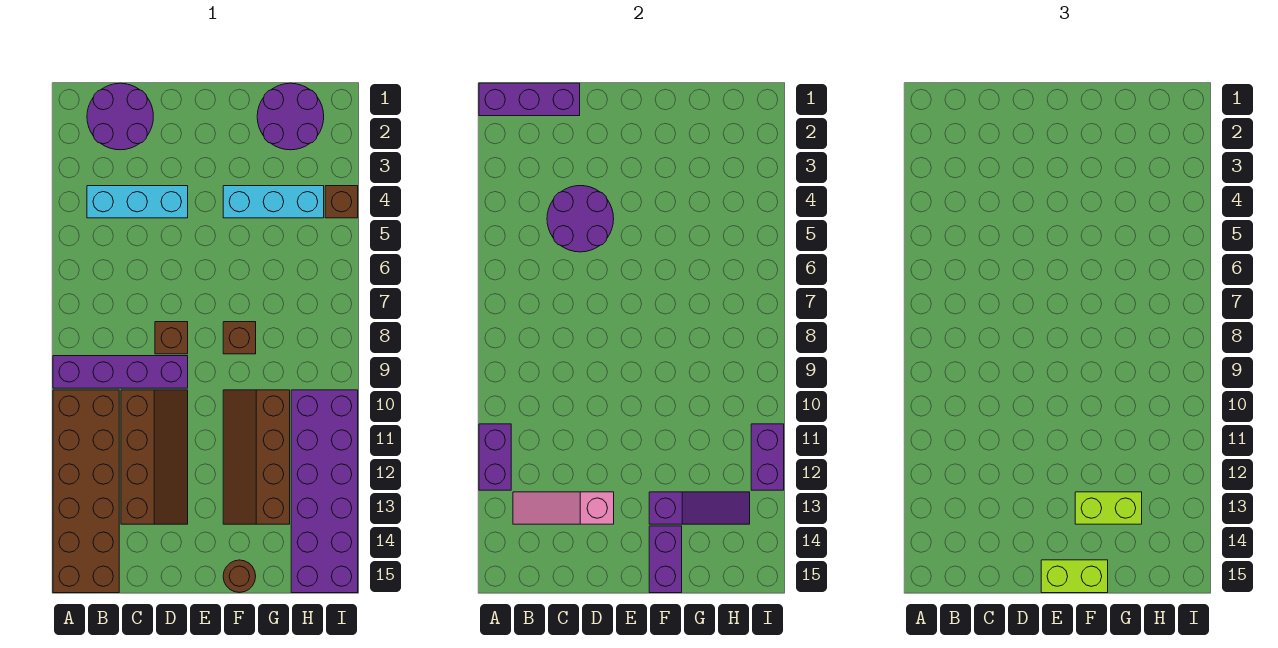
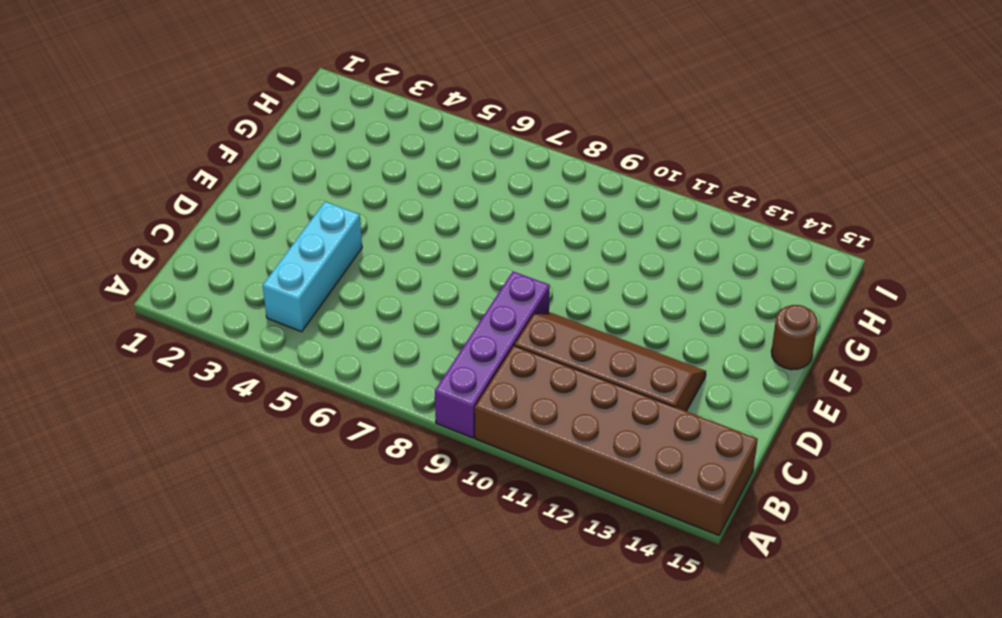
none -> purple 2x2 round brick [87,83,153,150]
none -> brown 1x1 brick [155,322,188,354]
none -> cyan 1x3 brick [223,186,324,218]

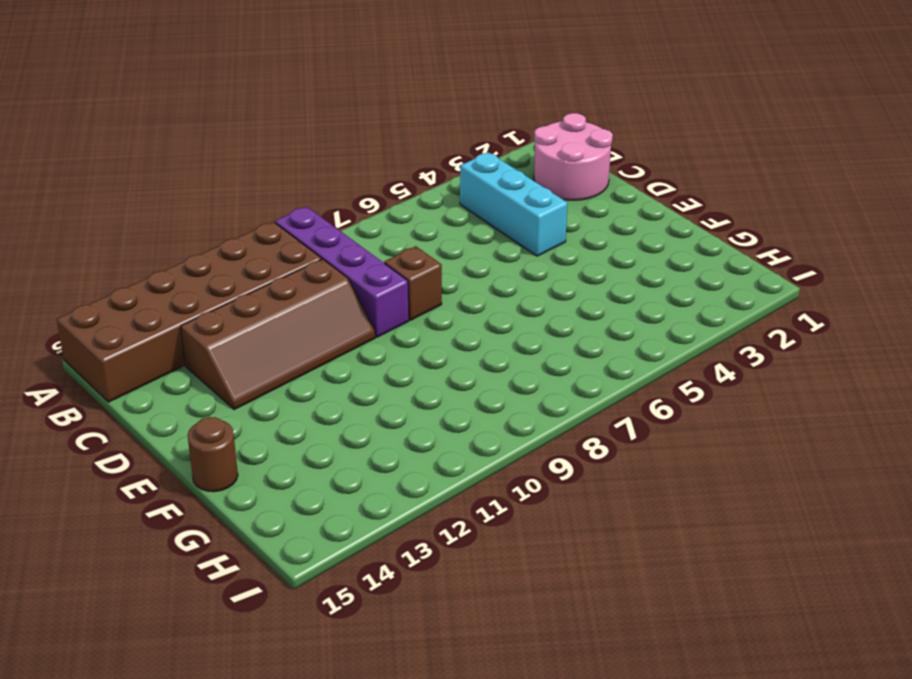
pink 2x2 round brick [534,113,613,200] -> purple 2x2 round brick [87,83,153,150]
none -> cyan 1x3 brick [223,186,324,218]
none -> brown 1x1 brick [223,322,256,354]
none -> brown 2x4 slope [223,390,290,524]

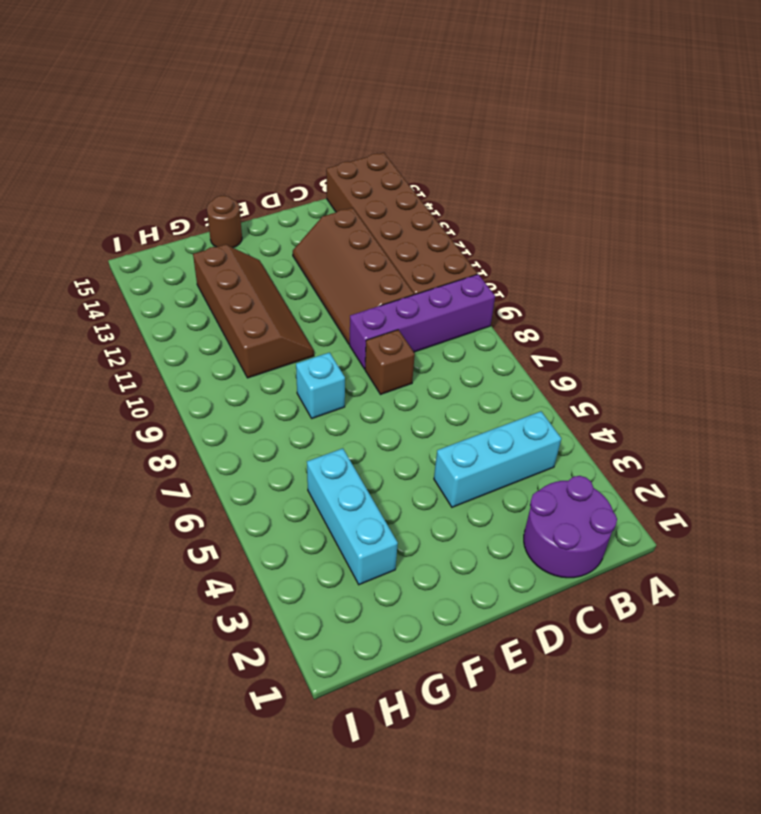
cyan 1x1 brick [296,353,345,418] -> brown 1x1 brick [223,322,256,354]
cyan 1x3 brick [307,448,398,585] -> cyan 1x3 brick turned to [223,186,324,218]
none -> purple 2x2 round brick [257,83,324,150]
none -> purple 2x6 brick [291,390,358,593]
none -> brown 1x1 brick [325,186,358,218]

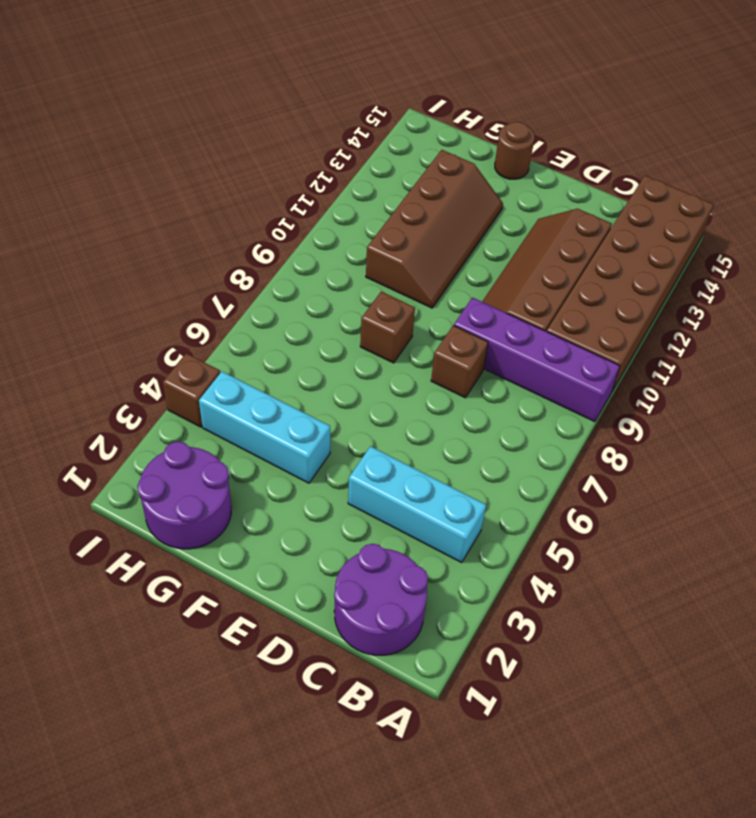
none -> purple 2x6 brick [291,390,358,593]
none -> purple 1x3 brick [479,83,580,116]
none -> purple 1x2 brick [479,424,511,490]

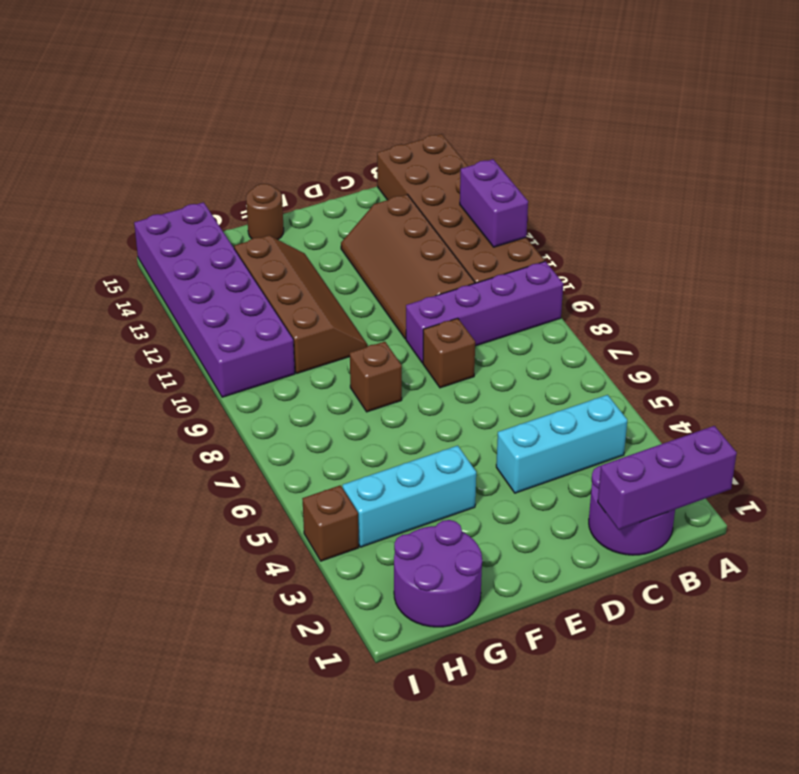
none -> pink 1x3 slope [513,492,614,524]
none -> purple 2x2 round brick [547,186,614,252]
none -> purple 1x3 slope [649,492,750,524]

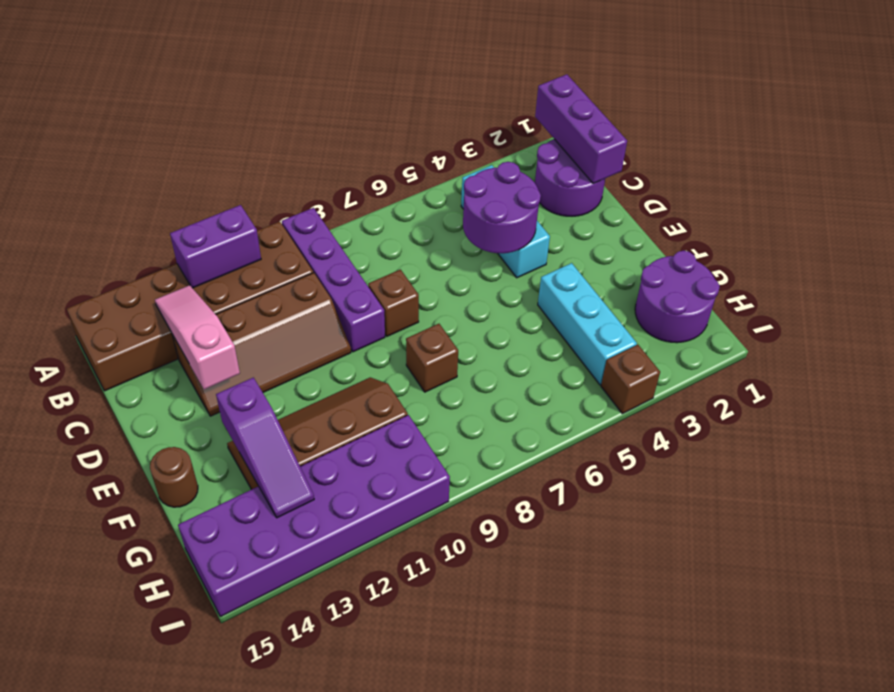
none -> purple 1x2 brick [649,526,682,593]
none -> purple 1x2 brick [751,424,784,490]
none -> lime 1x2 brick [1041,560,1108,593]

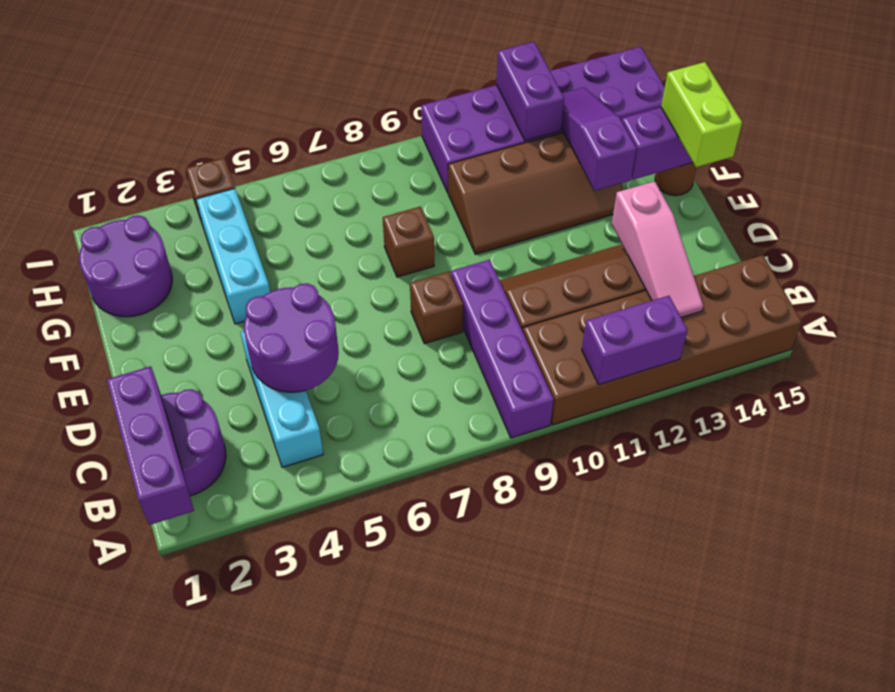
purple 1x2 brick [497,42,564,141] -> purple 1x2 brick turned to [751,424,784,490]
none -> lime 1x2 brick [1075,492,1142,524]

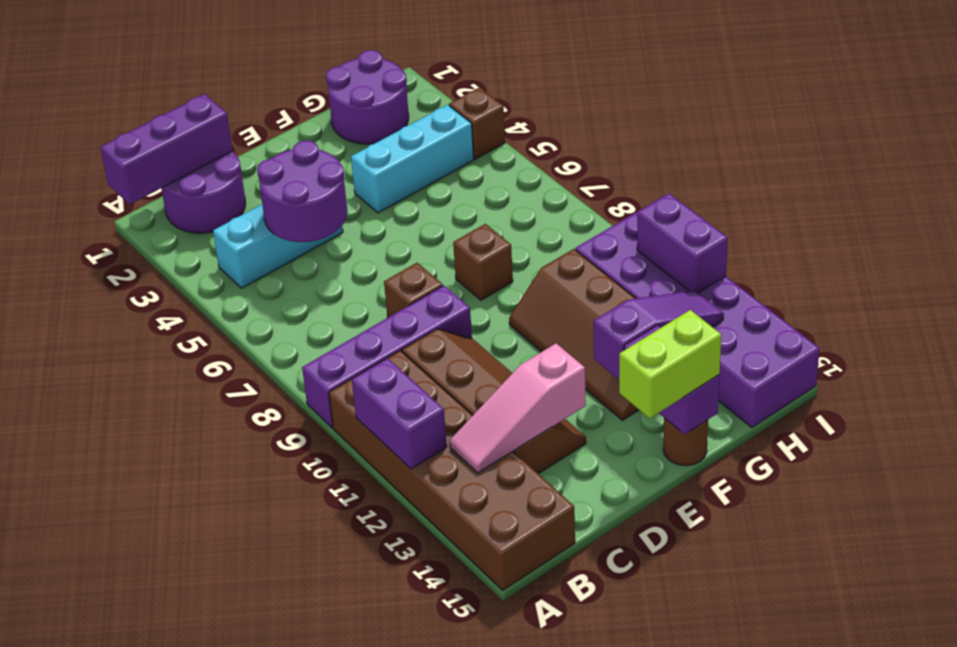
none -> lime 1x2 brick [1075,492,1142,524]

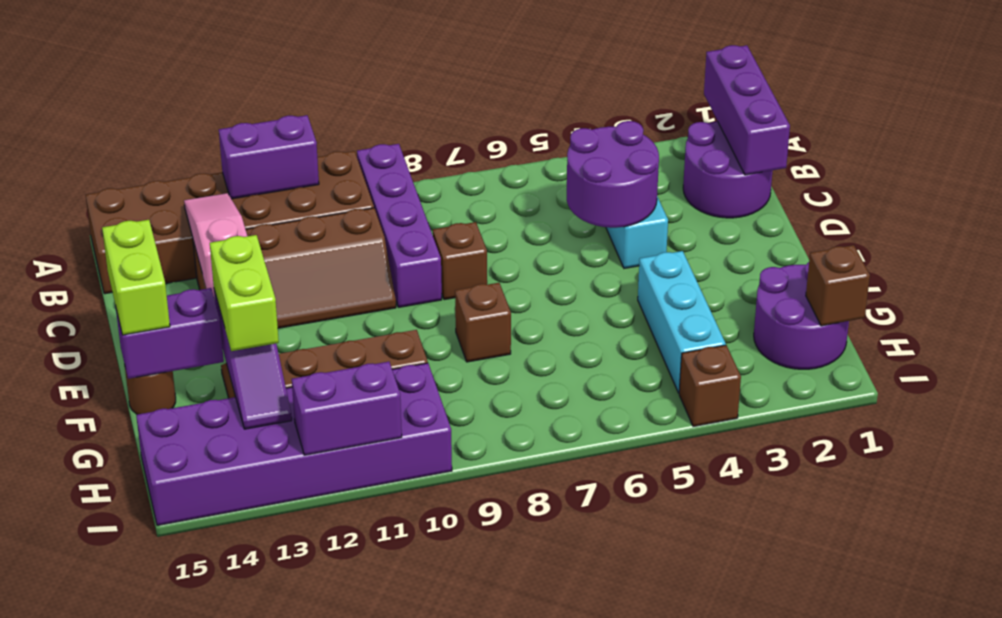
brown 1x1 brick [806,245,870,326] -> none

